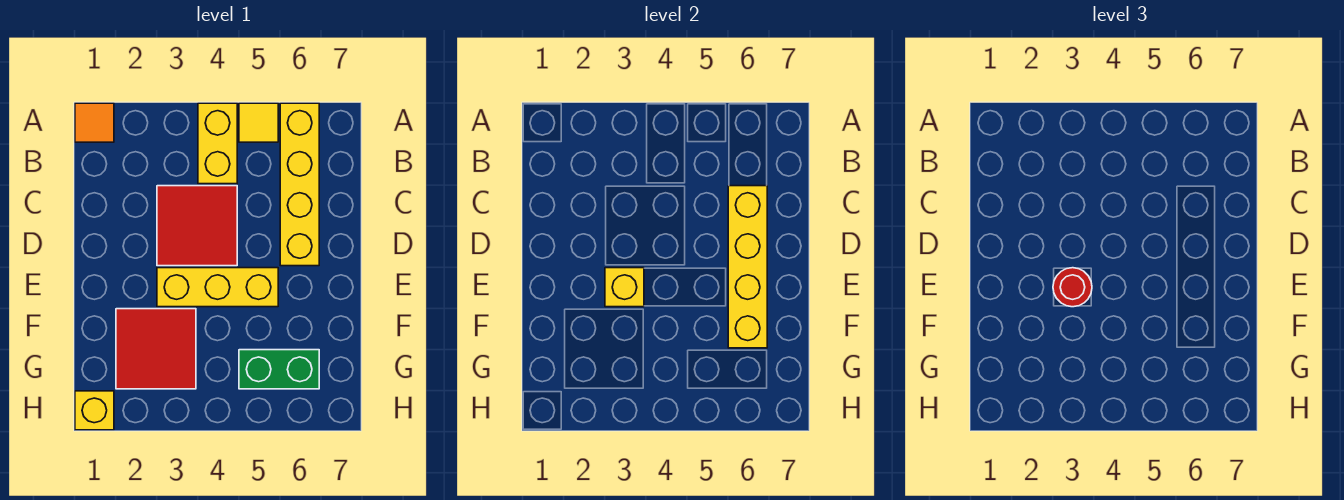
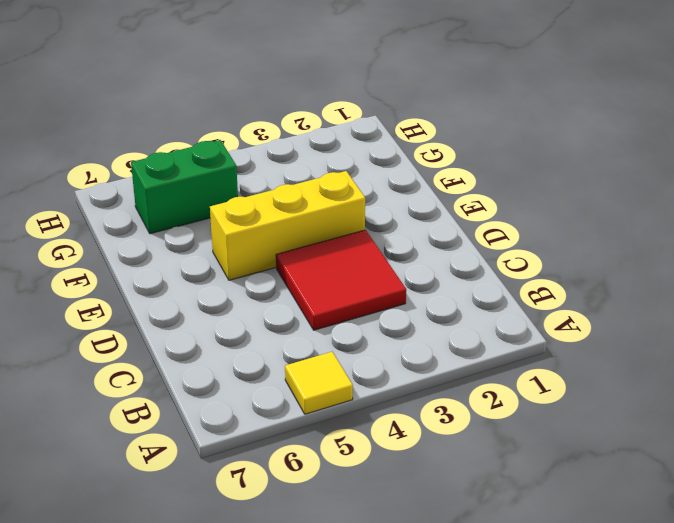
none -> orange 1x1 tile [75,103,114,142]
none -> yellow 1x2 brick [198,103,237,184]
none -> yellow 1x4 brick [280,103,319,266]

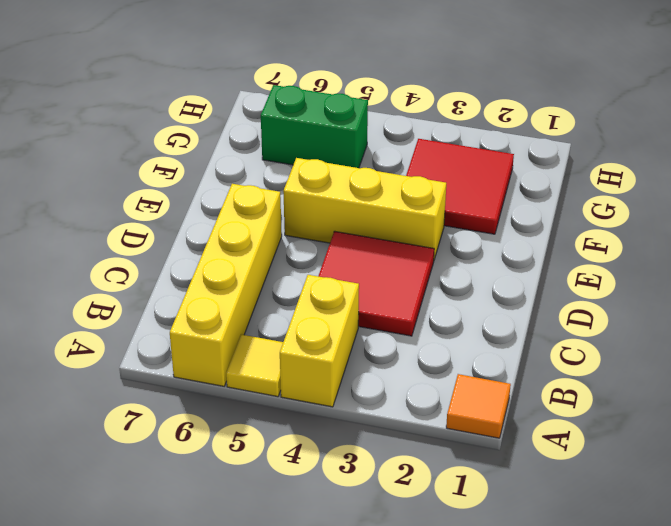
none -> yellow 1x1 brick [75,391,114,430]
none -> yellow 1x4 brick [728,186,767,348]
none -> yellow 1x1 brick [605,268,644,307]

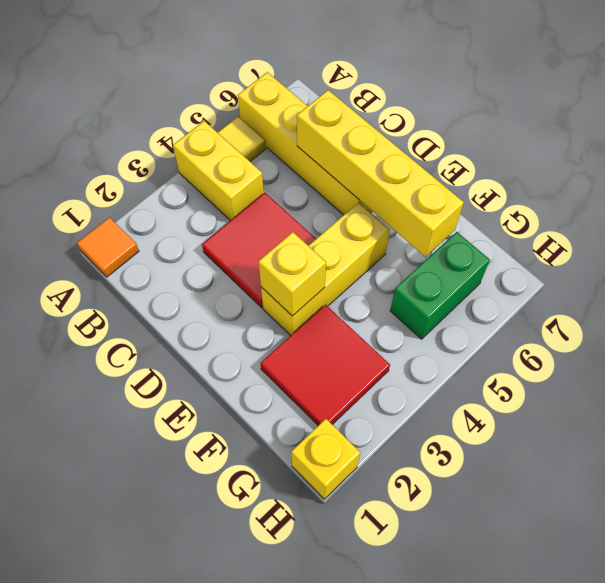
none -> red 1x1 round brick [1053,268,1092,307]

